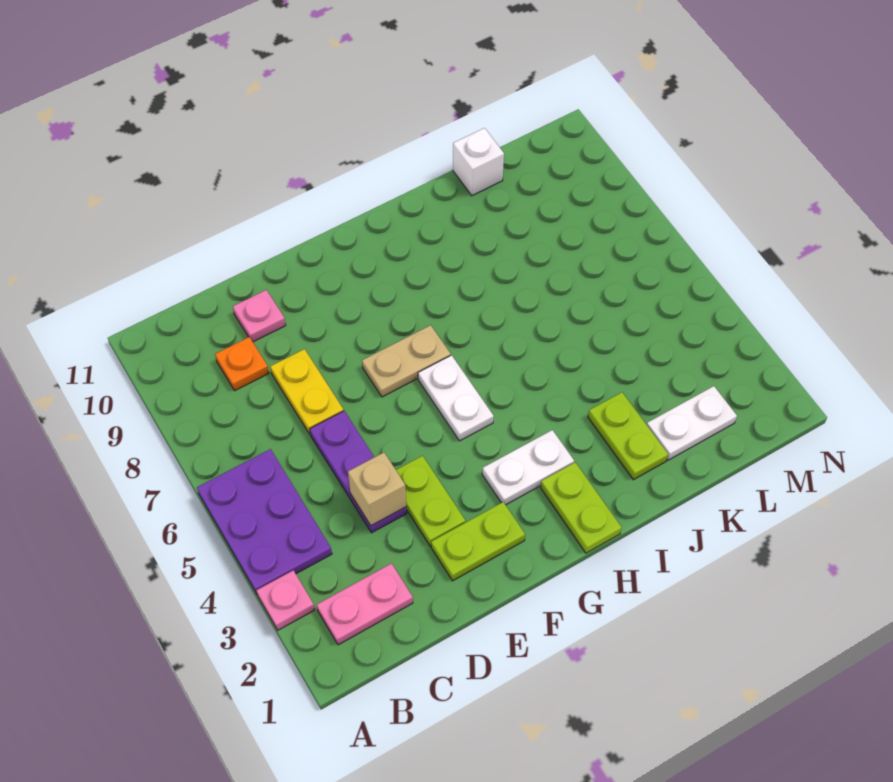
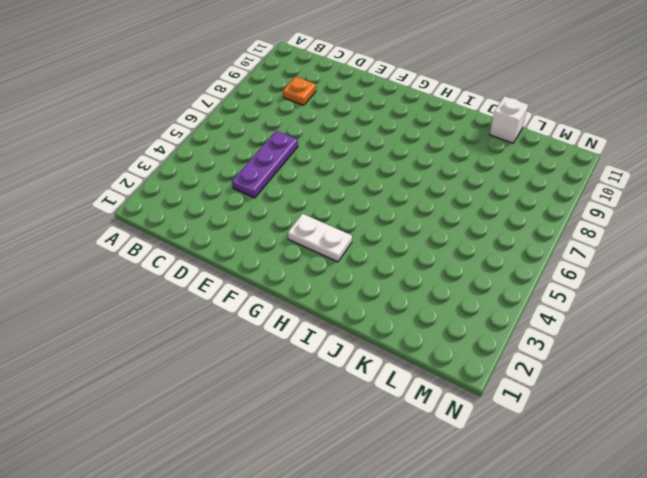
none -> pink 1x1 plate [257,570,315,630]
none -> purple 2x3 plate [197,449,332,595]
none -> pink 1x2 plate [317,563,413,645]

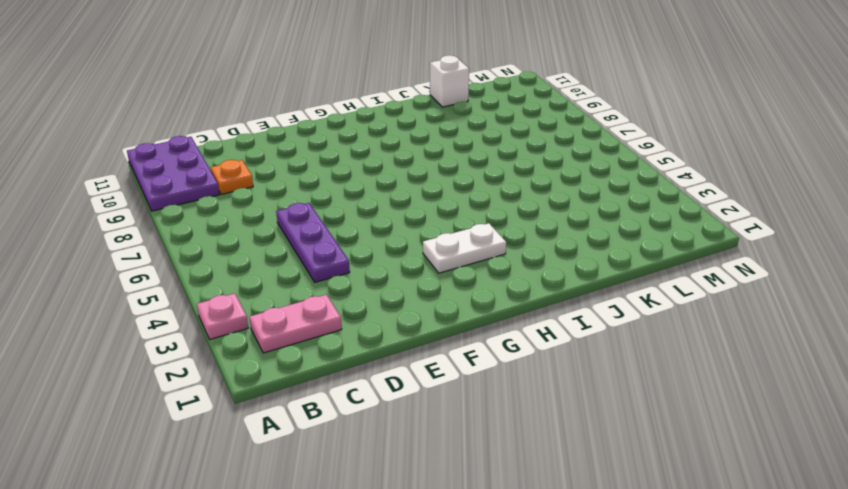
purple 2x3 plate [127,136,220,211] -> purple 2x3 plate moved to [197,449,332,595]
none -> yellow 1x2 plate [270,349,344,434]
none -> pink 1x1 plate [233,290,286,342]
none -> lime 1x2 plate [431,502,525,581]

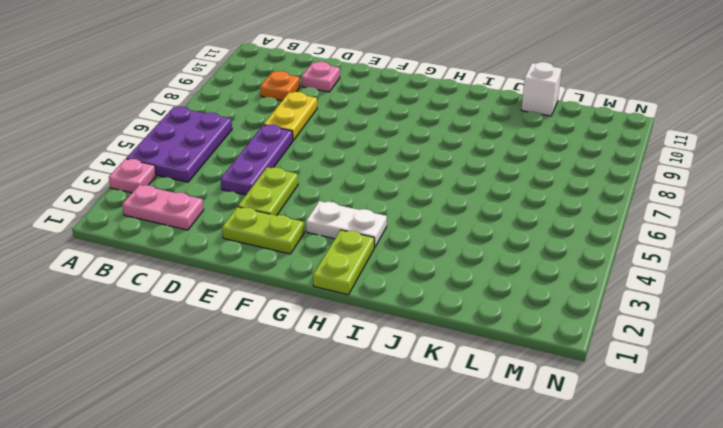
none -> tan 1x2 plate [362,325,451,397]
none -> white 1x2 plate [418,355,494,441]
none -> lime 1x2 plate [588,392,668,480]

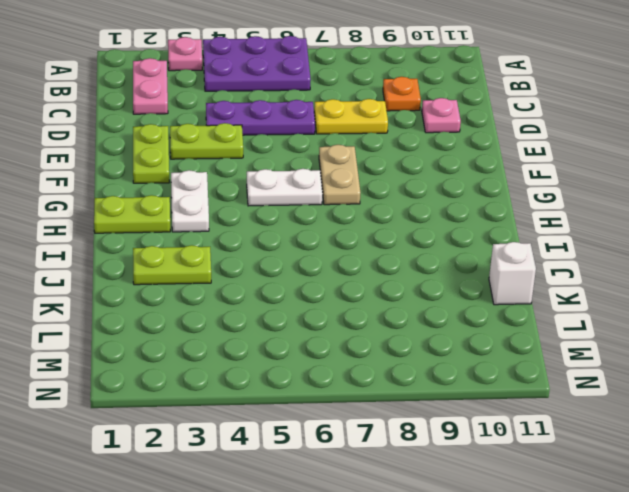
none -> white 1x2 plate [647,386,737,460]
none -> tan 1x1 brick [348,453,406,526]

